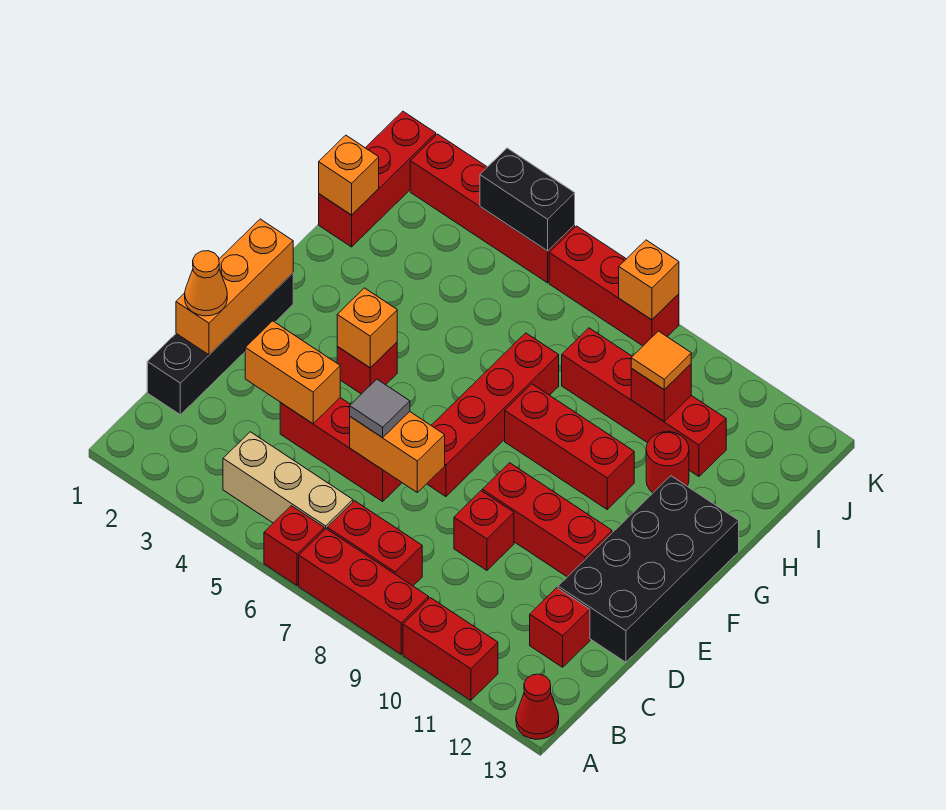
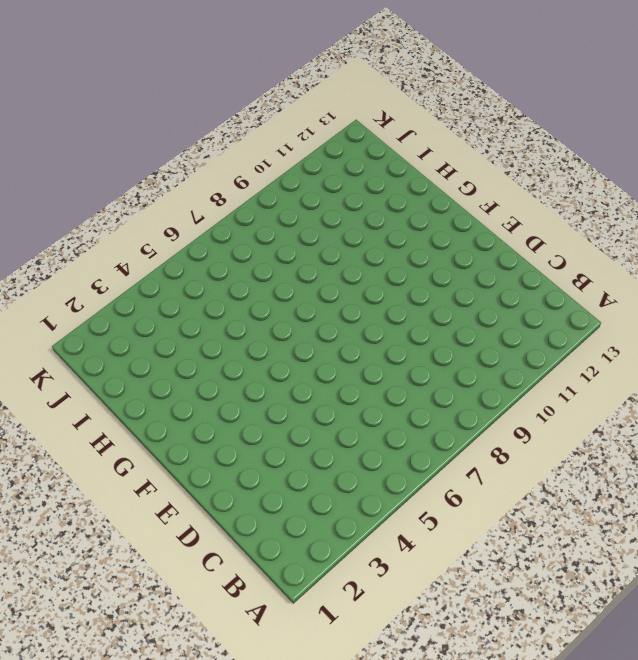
none -> red 1x1 brick [264,506,324,585]
none -> red 1x3 brick [299,529,429,654]
none -> red 1x2 brick [403,598,498,700]
none -> red 1x1 cone [516,674,559,739]

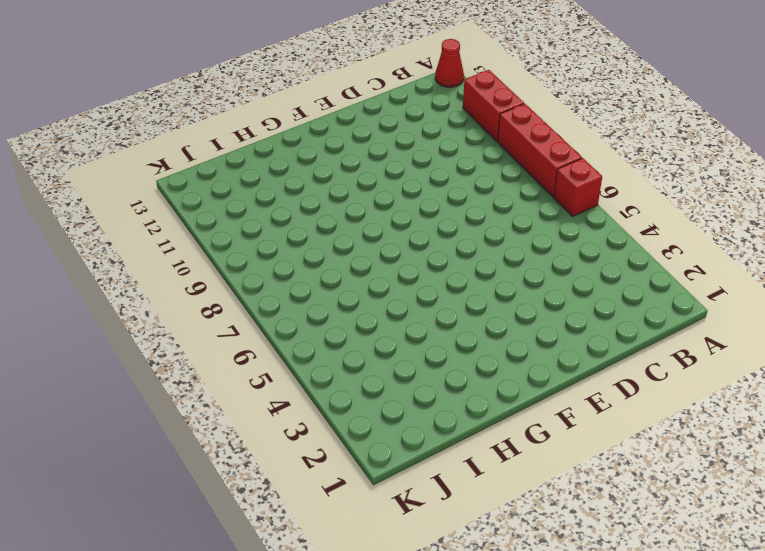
none -> tan 1x3 brick [223,432,353,530]
none -> red 1x2 brick [327,501,422,586]
none -> black 1x4 brick [147,273,293,415]
none -> red 1x1 brick [530,588,590,667]

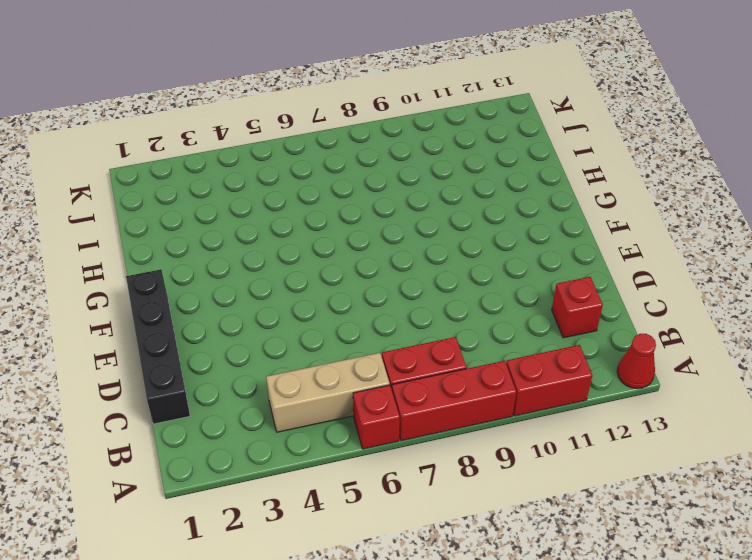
none -> red 1x3 brick [280,398,402,501]
none -> red 1x1 brick [454,491,514,570]
none -> black 2x4 brick [558,476,739,662]
none -> red 1x4 brick [427,333,559,497]

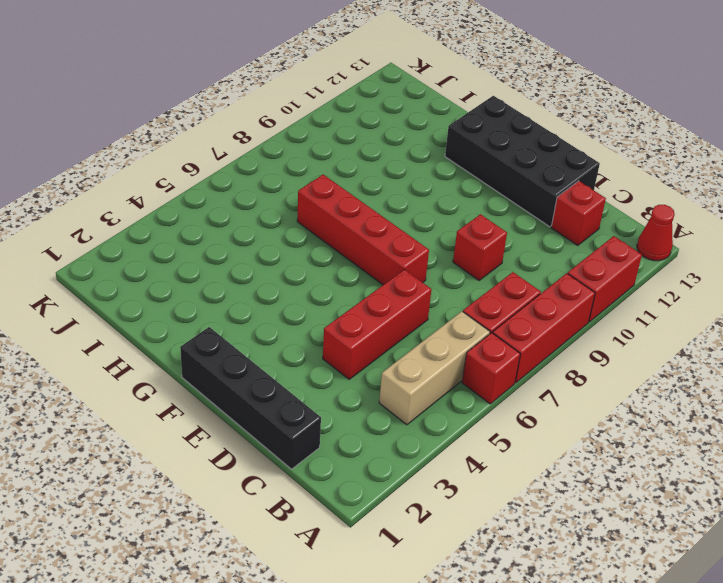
none -> red 1x3 brick [482,463,612,577]
none -> red 1x1 brick [337,342,397,394]
none -> red 1x3 brick [505,384,634,509]
none -> red 1x1 round brick [646,432,689,493]

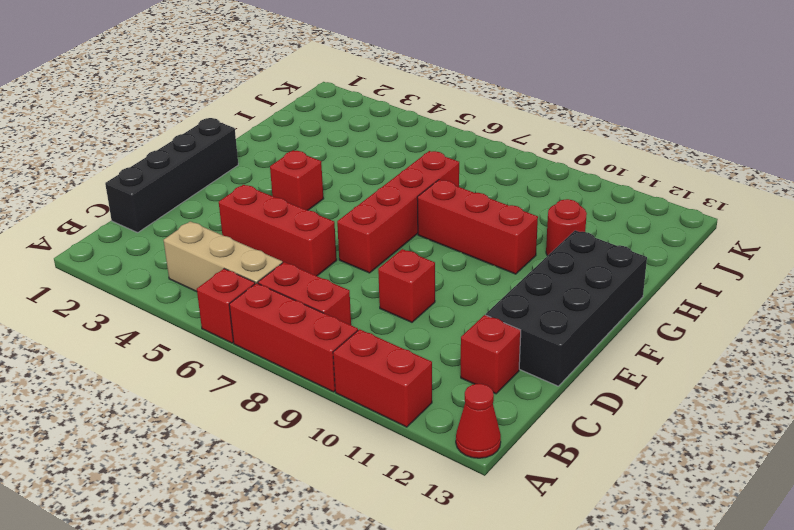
none -> red 1x3 brick [482,463,612,577]
none -> red 1x3 brick [319,111,436,247]
none -> red 1x4 brick [562,328,726,476]
none -> red 1x4 brick [410,134,575,283]

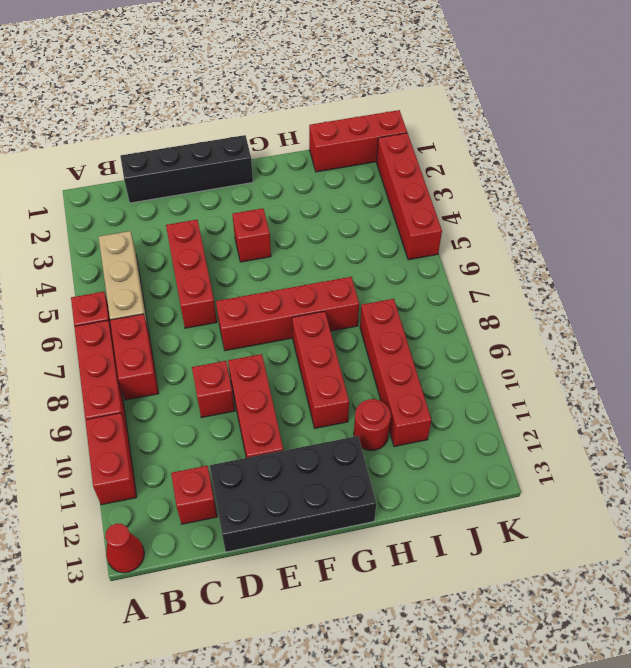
none -> red 1x3 brick [549,226,679,346]
none -> orange 1x3 brick [176,219,293,355]
none -> orange 1x2 brick [245,321,340,424]
none -> orange 1x2 brick [350,412,445,492]

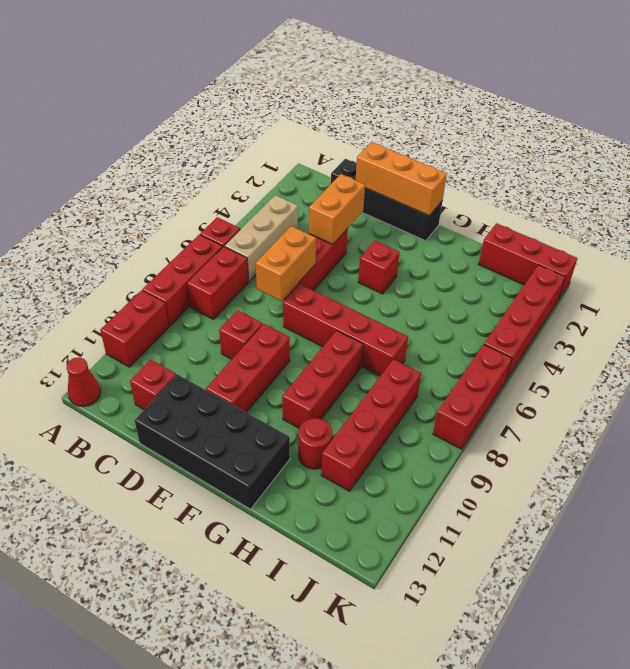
none -> orange 1x1 brick [337,288,397,368]
none -> orange 1x1 brick [319,135,379,215]
none -> red 1x1 brick [631,364,691,421]
none -> black 1x2 brick [480,148,575,251]

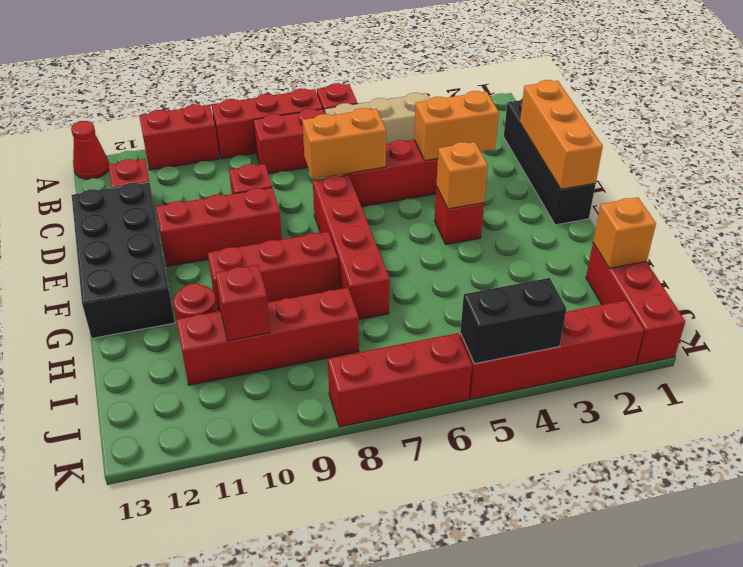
none -> orange 1x1 brick [619,240,679,320]
none -> orange 1x1 cone [185,251,227,316]
none -> grey 1x1 tile [350,379,410,438]
none -> orange 1x1 tile [631,331,691,390]

